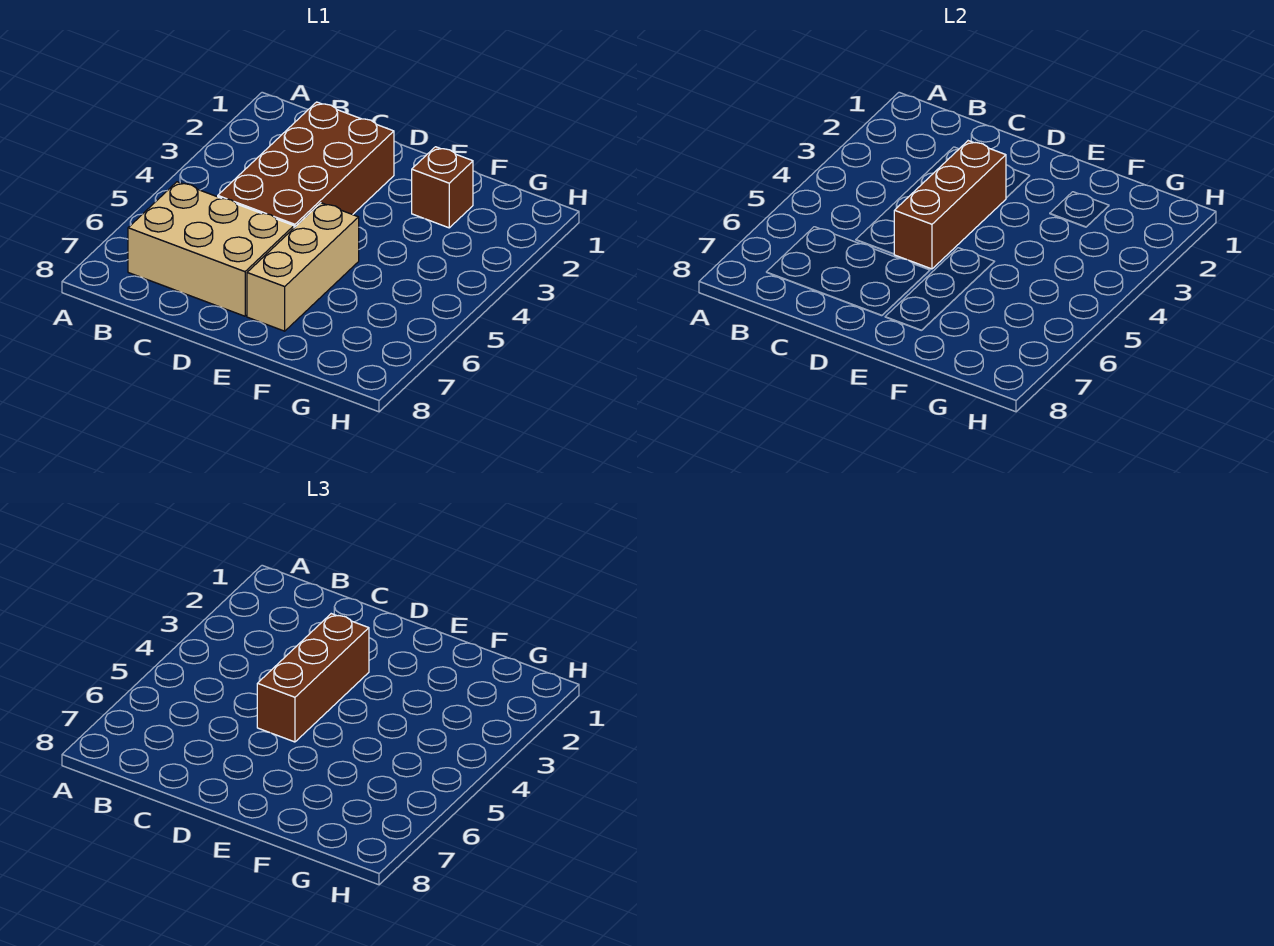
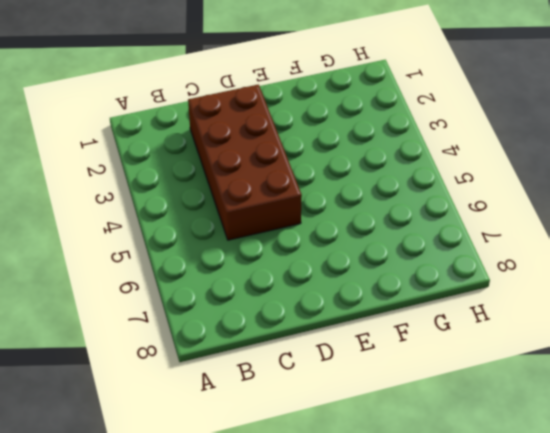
none -> tan 2x3 brick [128,182,294,316]
none -> tan 1x3 brick [247,203,359,331]

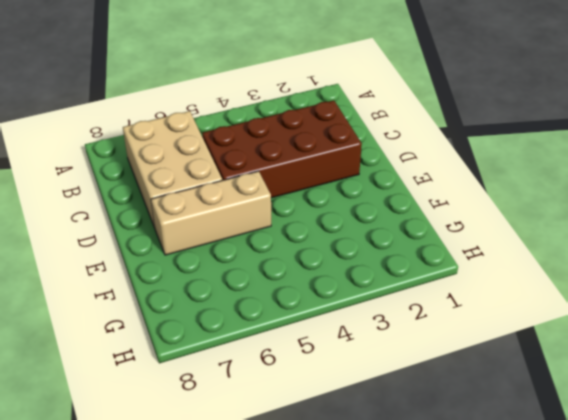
none -> brown 1x1 brick [412,147,473,228]
none -> brown 1x3 brick [894,141,1006,269]

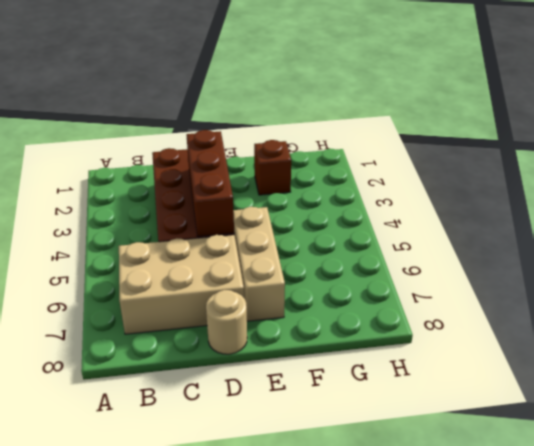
tan 1x1 round brick [206,290,247,354] -> none
none -> brown 1x3 brick [257,614,369,742]

